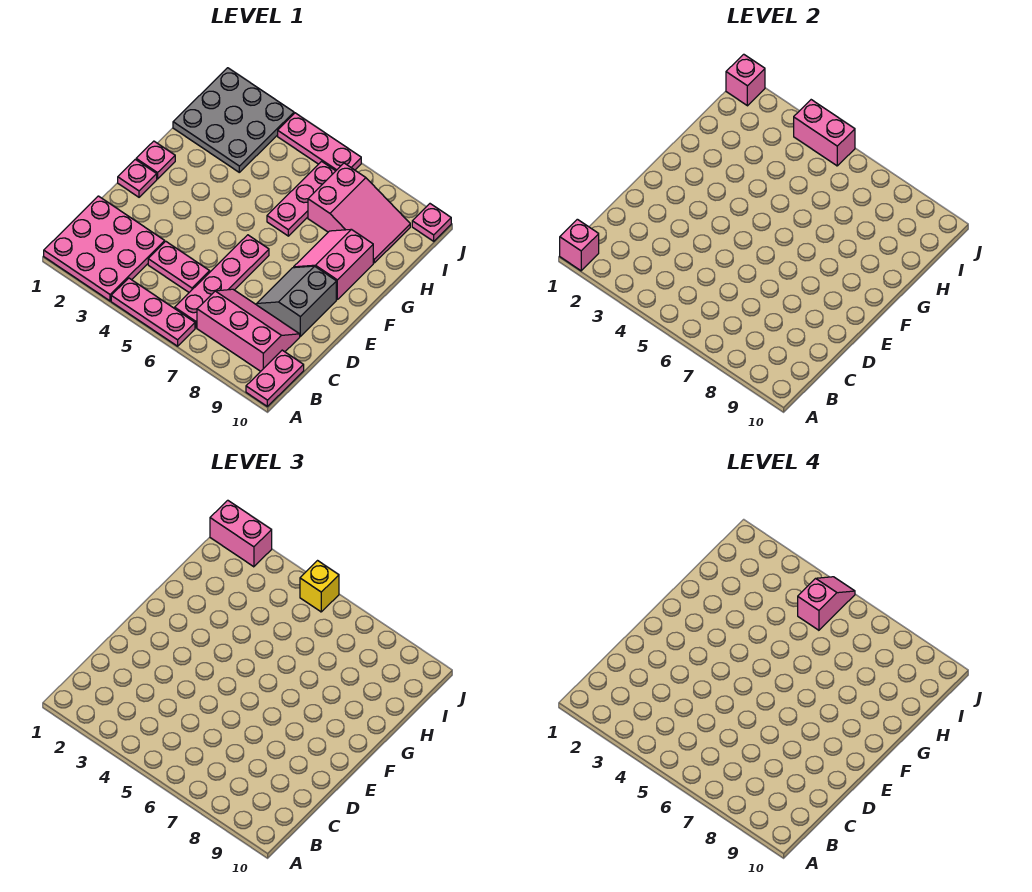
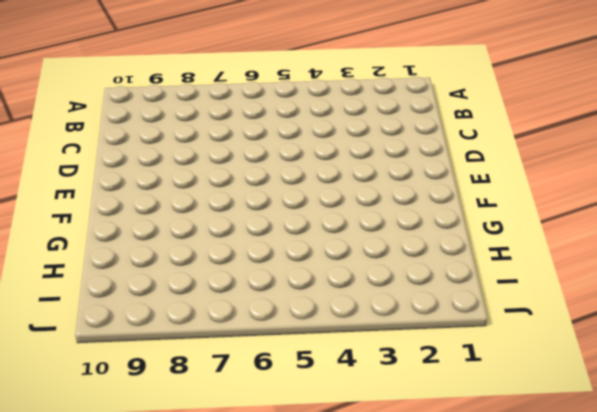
none -> pink 3x3 plate [44,196,165,301]
none -> pink 1x3 plate [111,278,195,346]
none -> pink 1x2 plate [246,350,304,406]

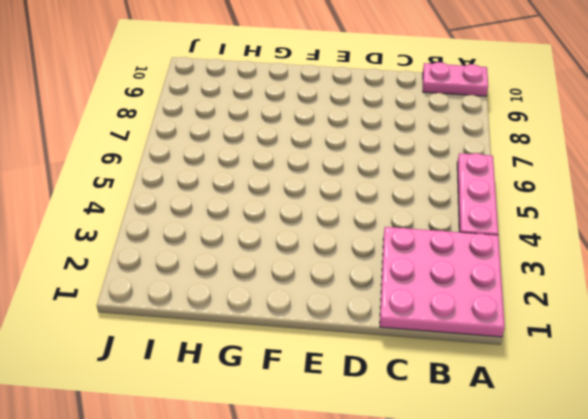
none -> pink 1x4 plate [175,235,269,328]
none -> pink 2x3 slope [197,289,300,371]
none -> pink 1x2 plate [148,241,210,292]

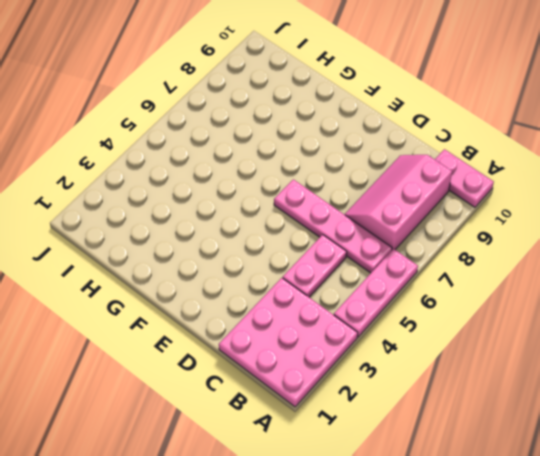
none -> grey 2x2 slope [257,266,336,336]
none -> pink 1x1 plate [118,159,157,197]
none -> pink 1x1 plate [136,141,175,179]

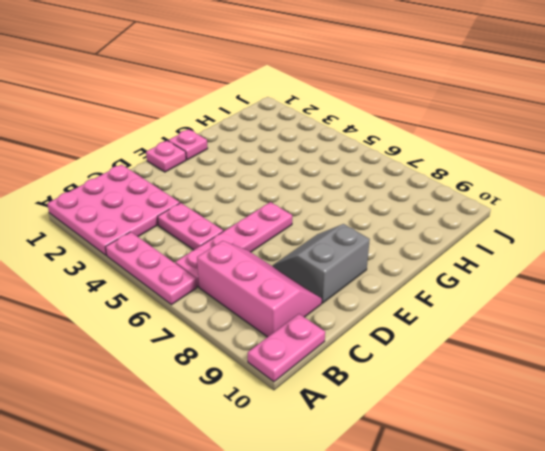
none -> pink 2x2 slope [294,229,373,299]
none -> pink 1x3 plate [267,161,335,236]
none -> grey 3x3 plate [173,68,294,172]

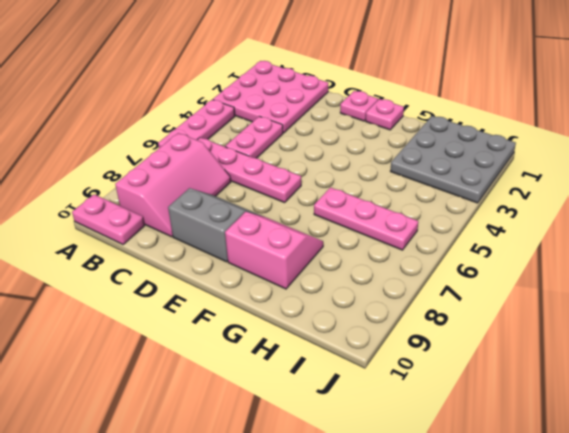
none -> pink 2x3 slope [308,163,410,263]
none -> pink 1x3 plate [278,113,361,171]
none -> pink 1x1 plate [412,204,451,241]

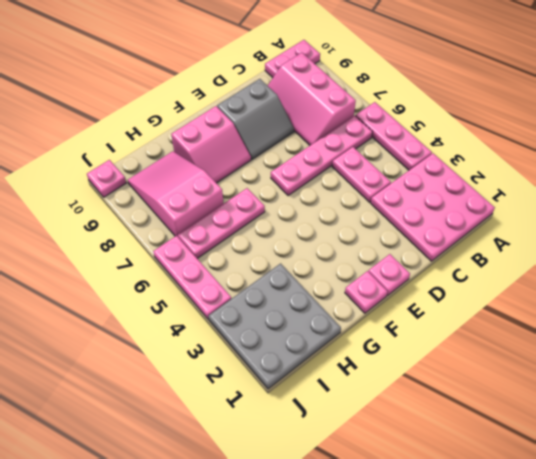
none -> pink 1x1 brick [560,219,599,271]
none -> pink 1x1 brick [726,54,765,106]
none -> pink 1x2 brick [794,100,855,166]

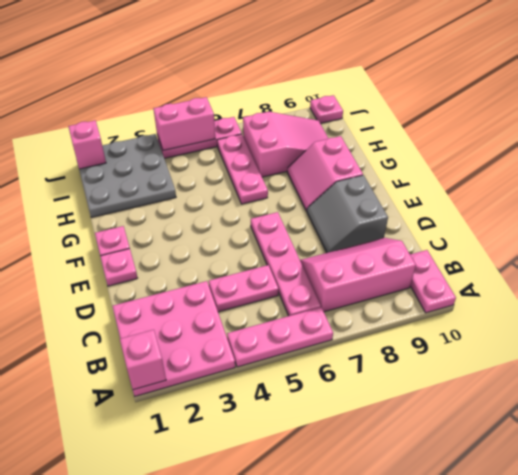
none -> pink 1x2 brick [210,500,272,567]
none -> yellow 1x1 brick [300,561,339,612]
none -> pink 1x2 slope [798,577,855,630]

